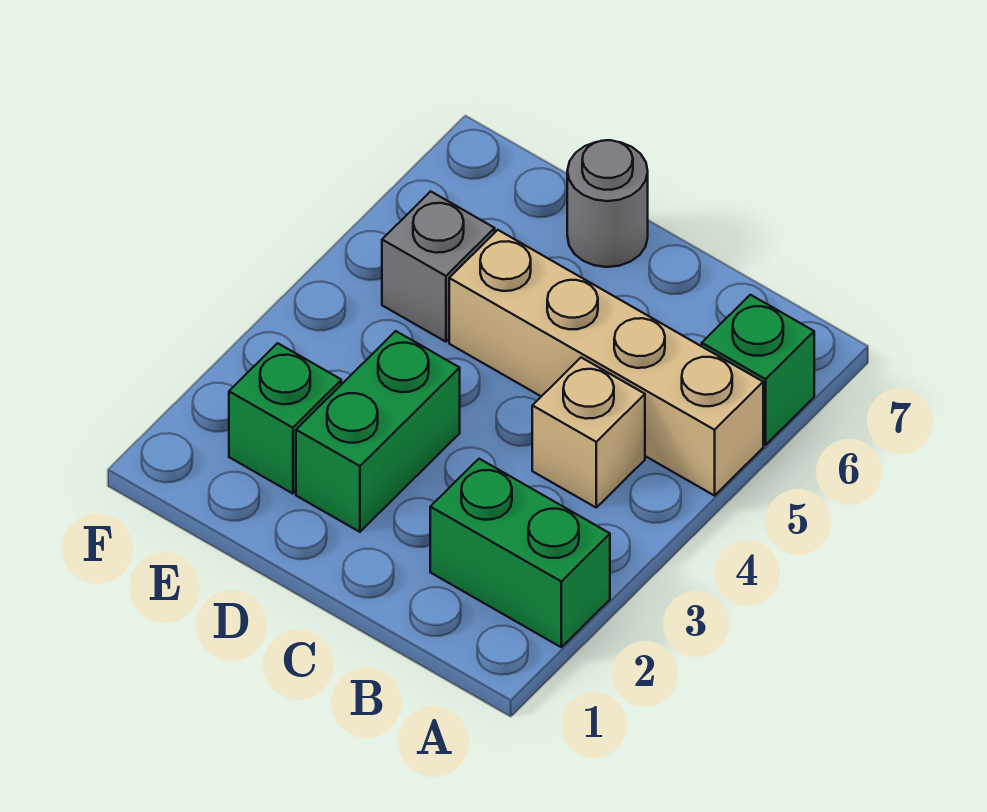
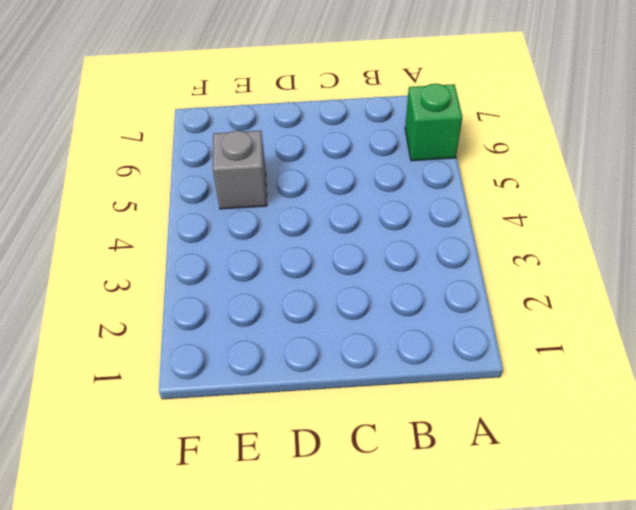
none -> green 1x2 brick [430,459,610,647]
none -> tan 1x4 brick [449,230,763,496]

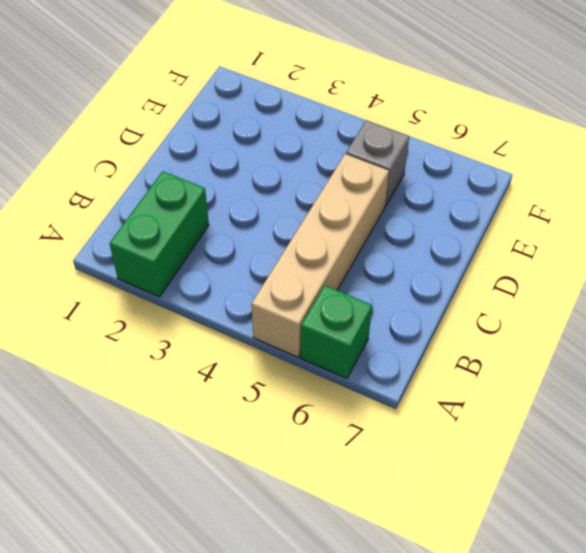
none -> tan 1x1 brick [532,358,645,507]
none -> green 1x2 brick [296,331,460,532]

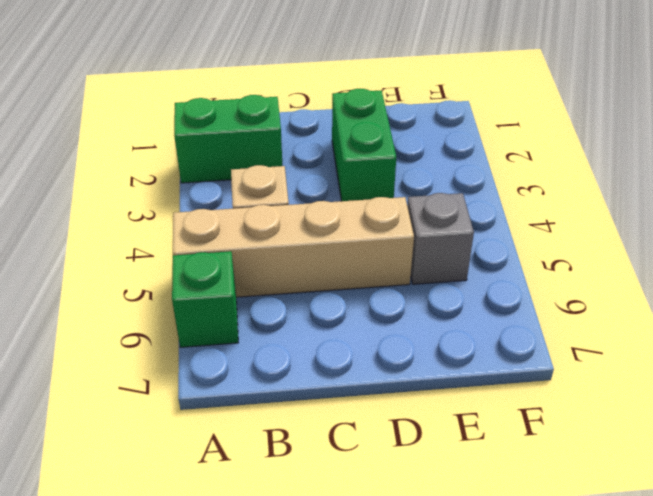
none -> grey 1x1 round brick [567,140,648,267]
none -> green 1x1 brick [229,343,341,494]

